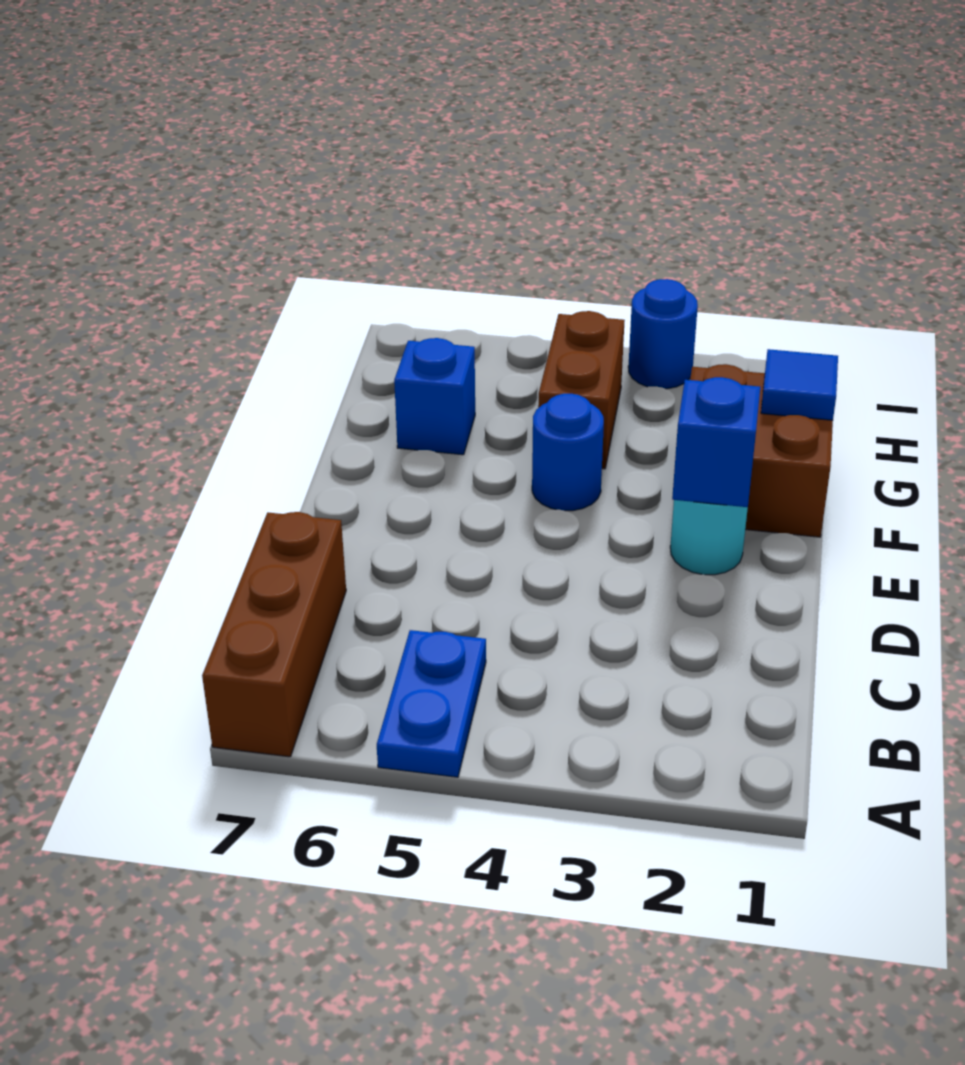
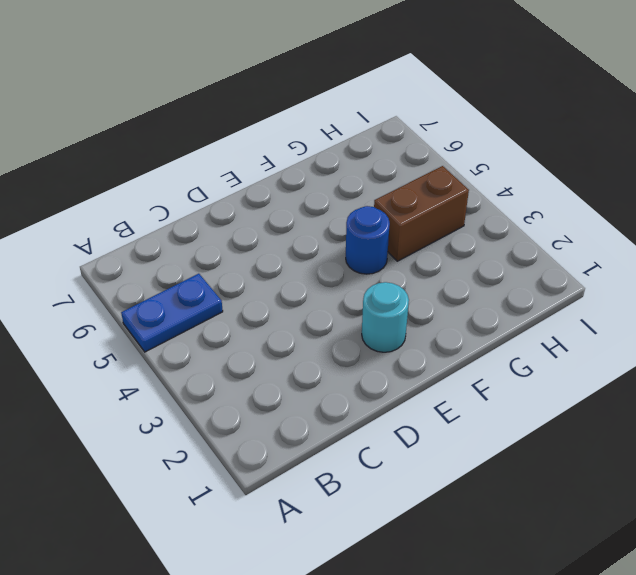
none -> brown 1x3 brick [202,512,346,757]
none -> brown 2x2 brick [690,364,833,537]

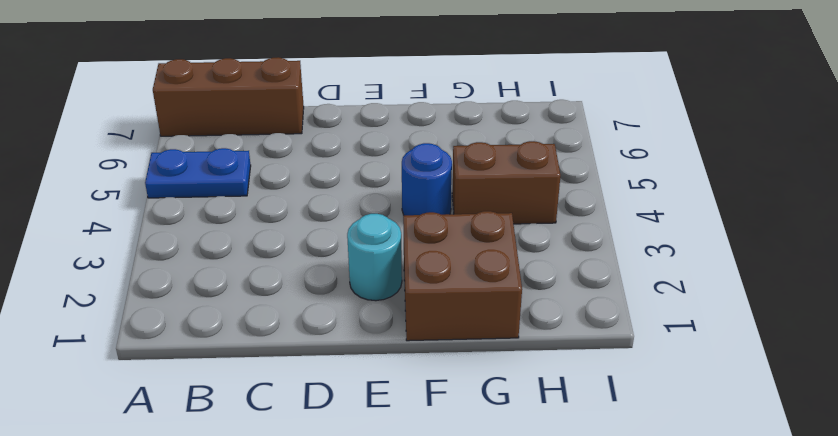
none -> blue 1x1 brick [394,338,475,455]
none -> blue 1x1 round brick [628,279,698,389]

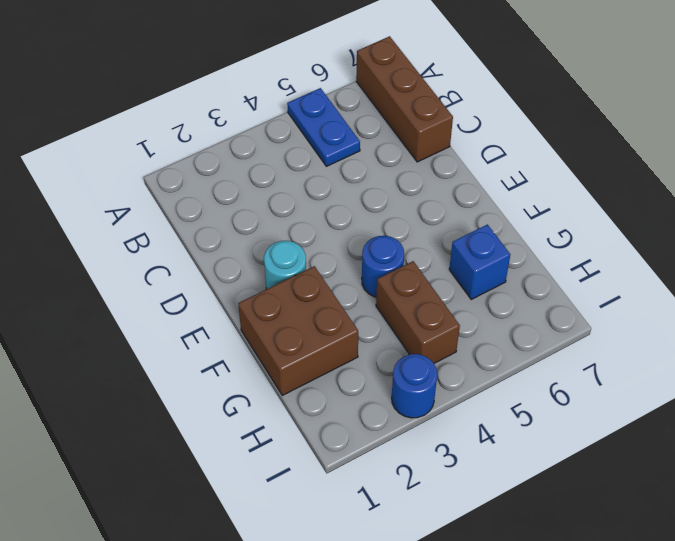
none -> blue 1x1 brick [672,377,760,507]
none -> blue 1x1 tile [761,349,838,420]

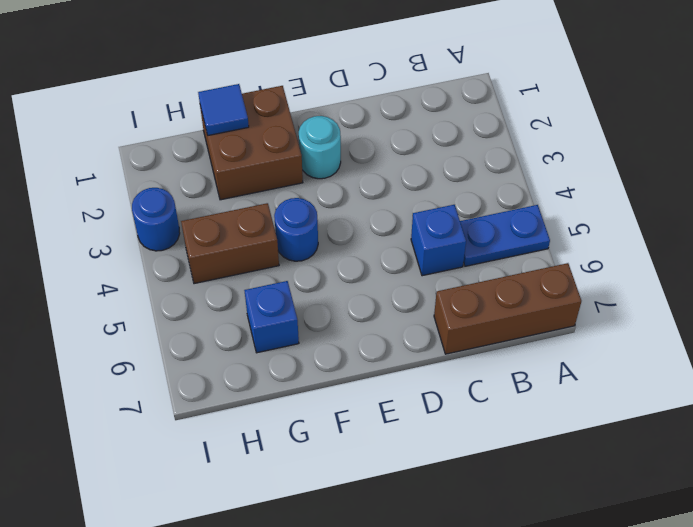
blue 1x1 brick [411,205,466,276] -> blue 1x1 brick moved to [672,377,760,507]

